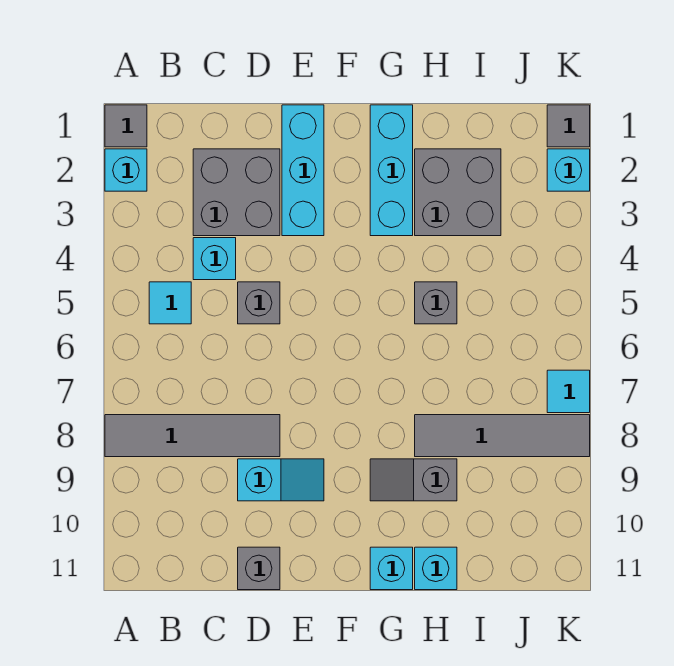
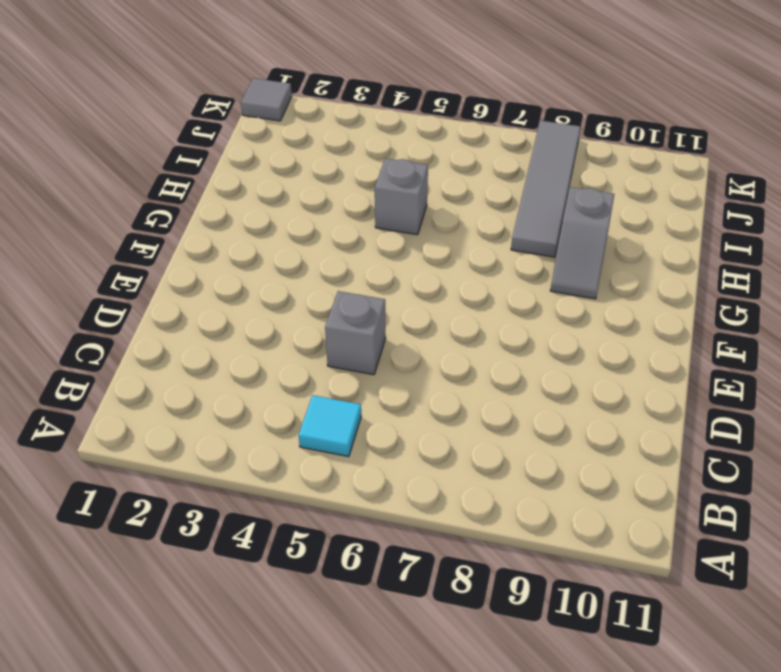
none -> grey 1x1 tile [105,105,147,147]
none -> cyan 1x1 brick [105,149,147,191]
none -> grey 1x4 tile [105,415,280,457]

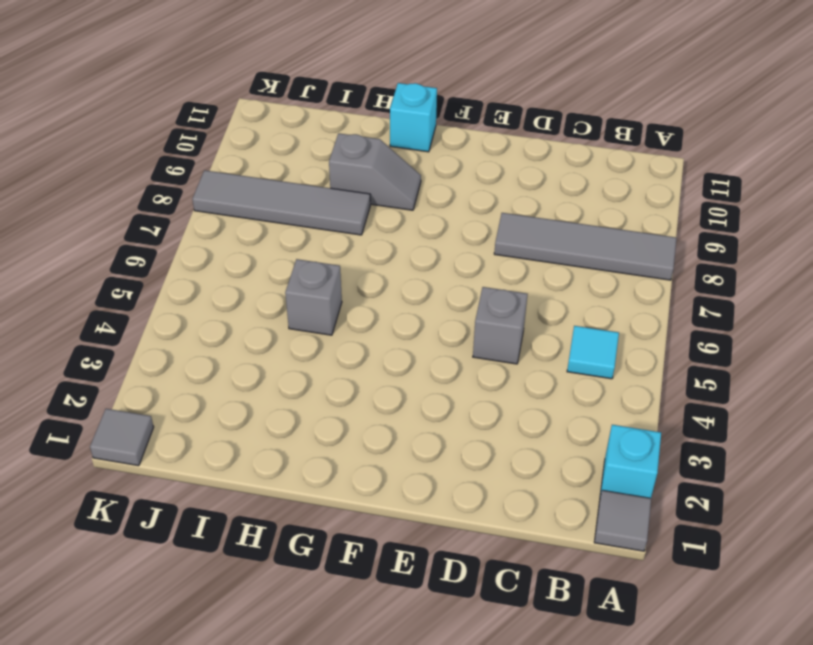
none -> grey 2x2 brick [193,149,280,236]
none -> cyan 1x1 brick [193,238,236,280]
none -> cyan 1x2 slope [238,459,324,501]

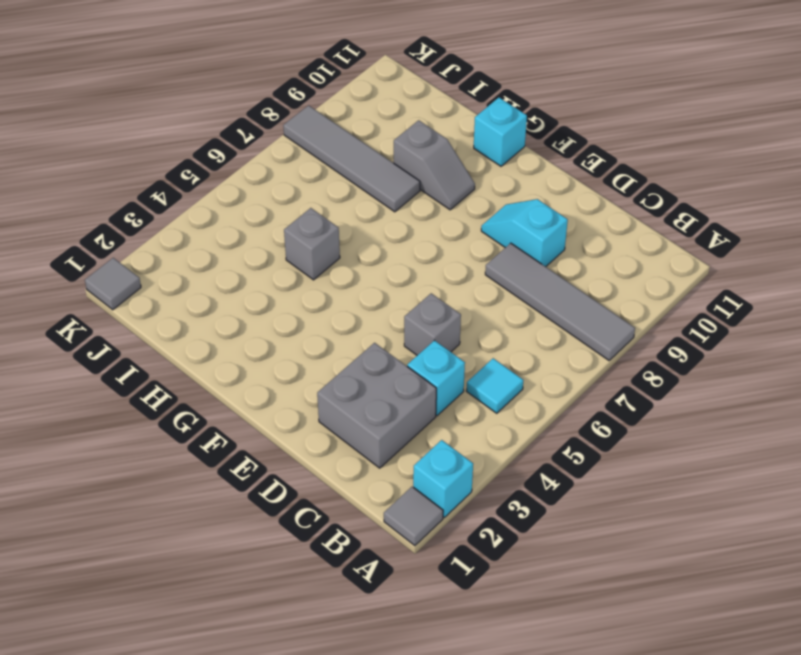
none -> grey 1x1 brick [238,547,280,590]
none -> cyan 1x3 brick [282,105,324,236]
none -> cyan 1x3 brick [370,105,413,236]

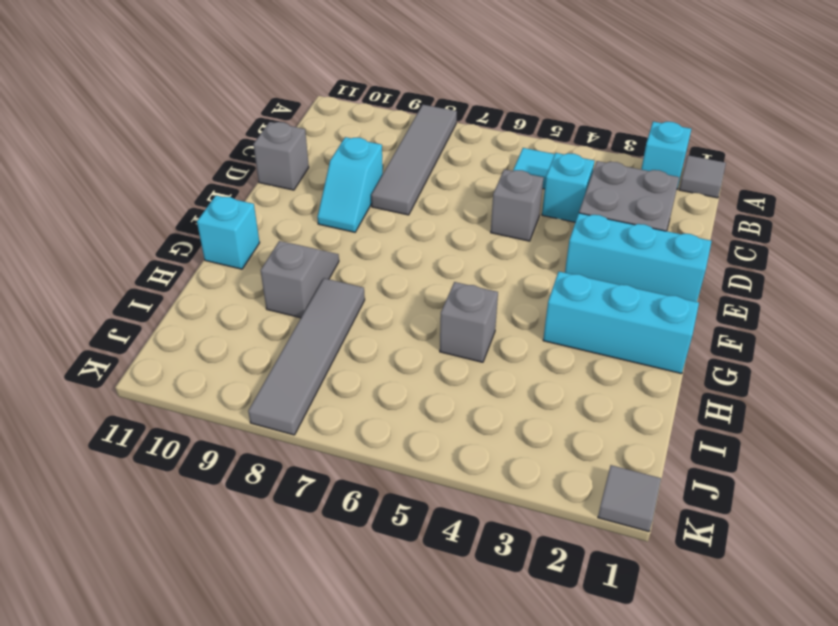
none -> grey 2x2 brick [415,149,501,236]
none -> cyan 1x1 brick [415,547,457,590]
none -> cyan 1x1 brick [547,149,590,191]

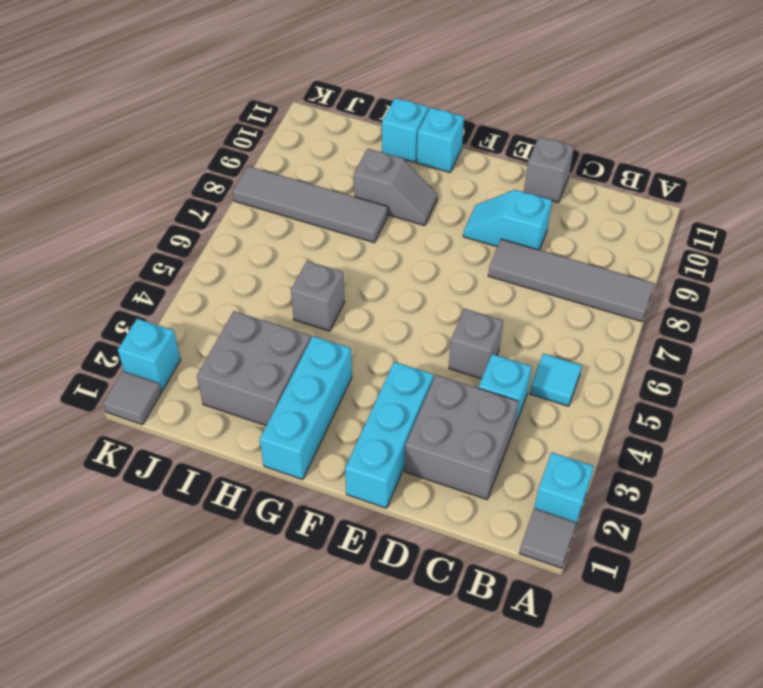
none -> cyan 1x1 tile [547,370,590,413]

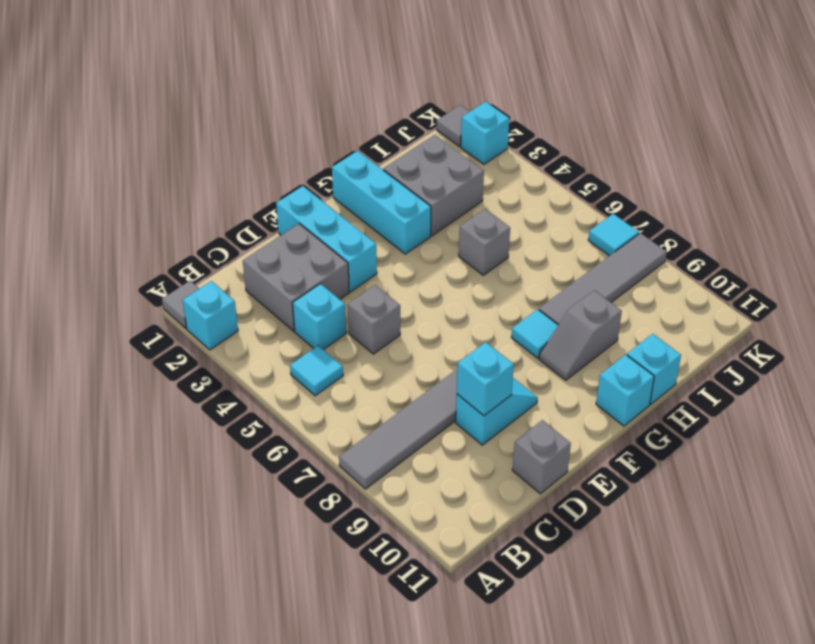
cyan 1x1 brick [457,342,514,416] -> none
cyan 1x1 tile [511,309,558,358] -> none

